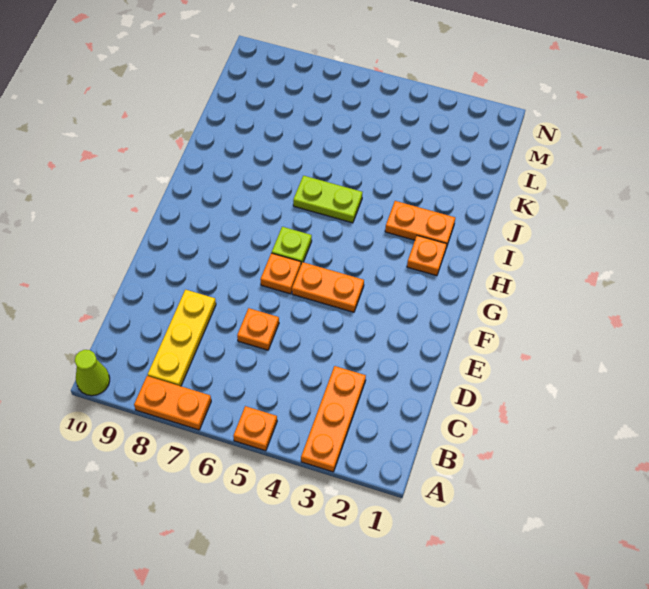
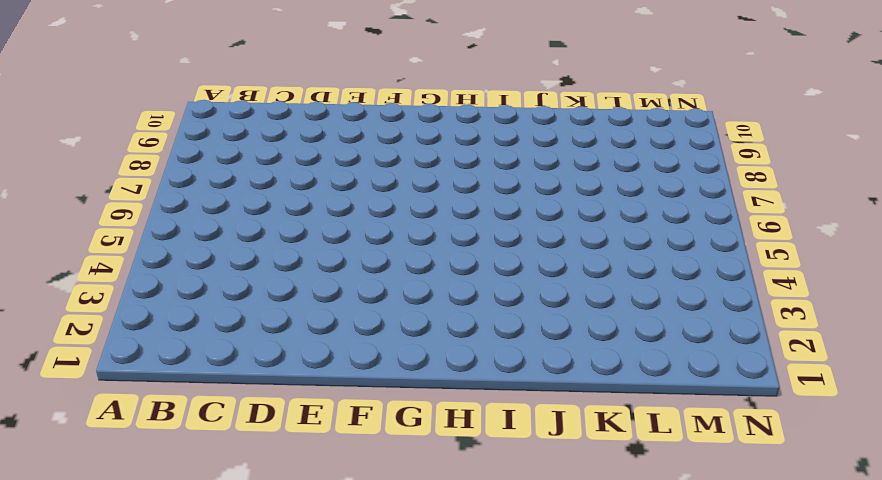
none -> orange 1x3 plate [301,366,366,472]
none -> orange 1x1 plate [233,406,277,451]
none -> orange 1x2 plate [134,376,211,430]

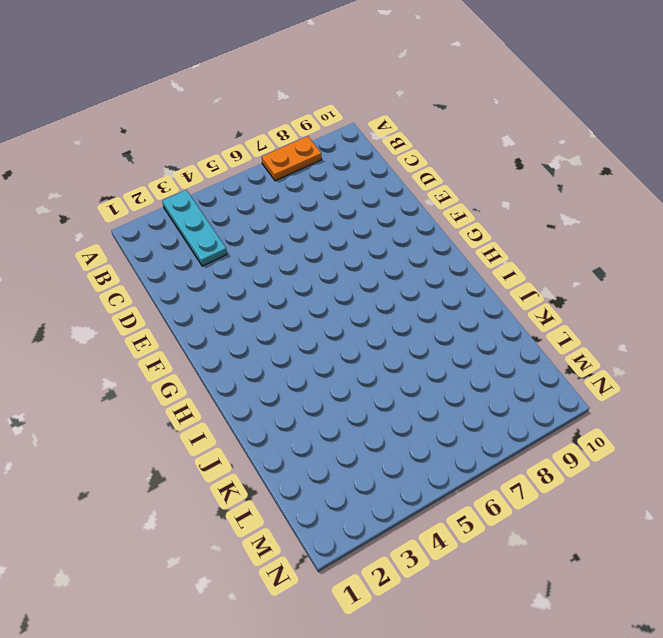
cyan 1x3 plate [162,190,227,266] -> orange 1x3 plate [301,366,366,472]
none -> orange 1x1 plate [233,406,277,451]
none -> lime 1x1 cone [75,350,110,396]
none -> yellow 1x3 plate [148,290,216,386]

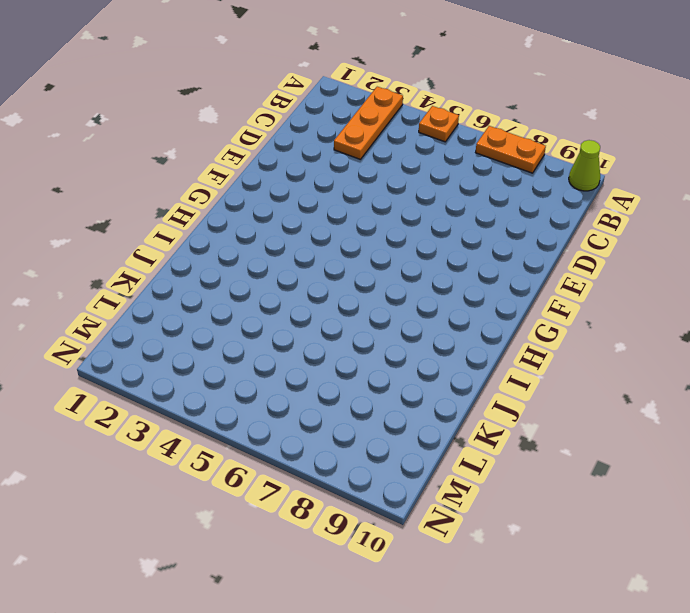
none -> yellow 1x3 plate [148,290,216,386]
none -> orange 1x1 plate [237,308,279,350]
none -> orange 1x2 plate [292,262,364,312]

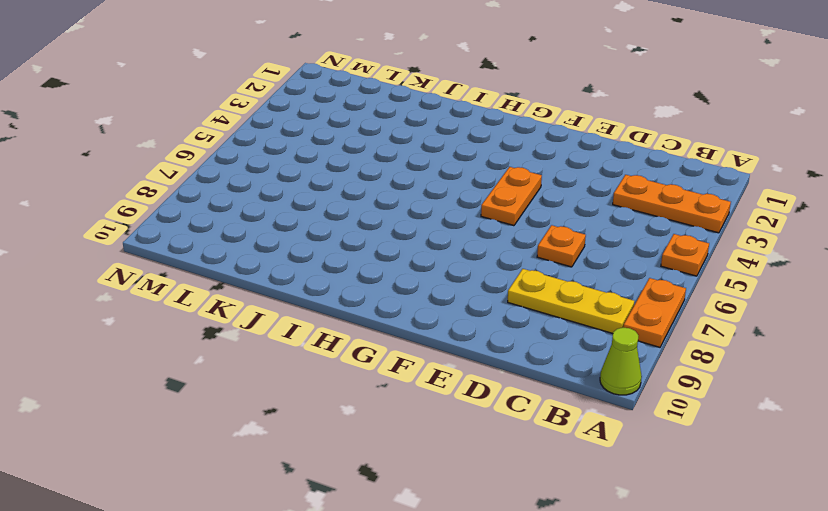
none -> orange 1x1 plate [260,253,301,294]
none -> lime 1x1 plate [272,227,312,264]
none -> orange 1x1 plate [407,236,447,276]

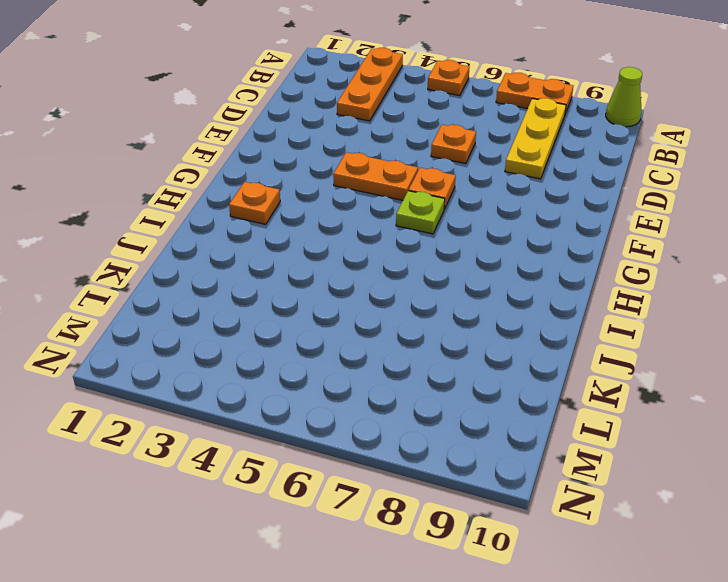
none -> orange 1x2 plate [385,201,455,248]
none -> lime 1x2 plate [293,176,362,223]

